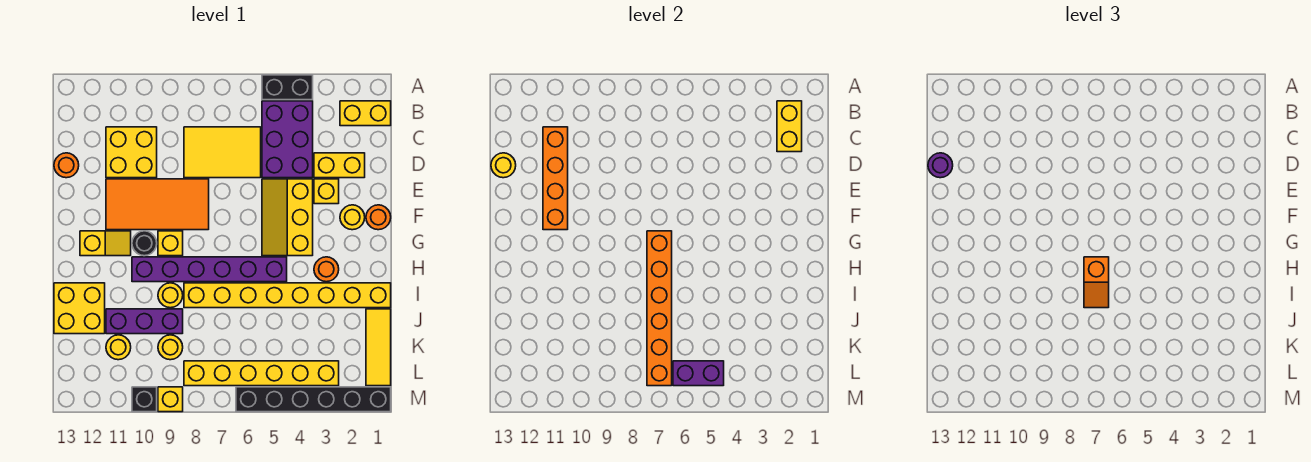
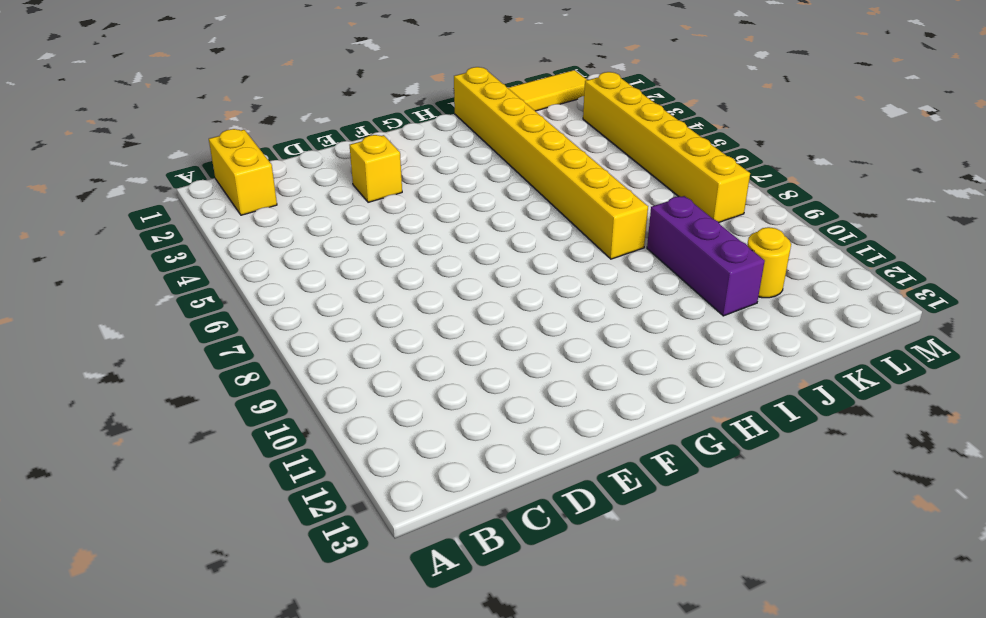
none -> black 1x2 brick [262,75,313,100]
none -> purple 2x3 brick [262,101,313,178]
none -> yellow 2x3 tile [184,127,261,178]
none -> yellow 2x2 brick [106,127,157,178]

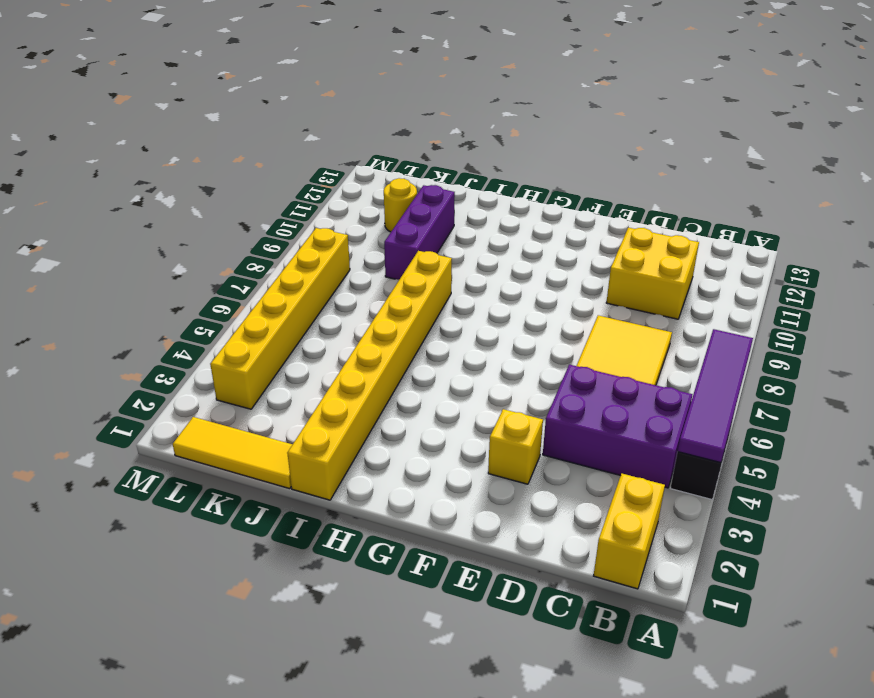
purple 1x4 tile [678,329,753,463] -> none
none -> yellow 1x2 brick [314,153,365,178]
none -> orange 1x1 round brick [54,153,79,178]
none -> yellow 2x3 slope [262,179,313,256]
none -> orange 2x4 tile [106,179,209,230]

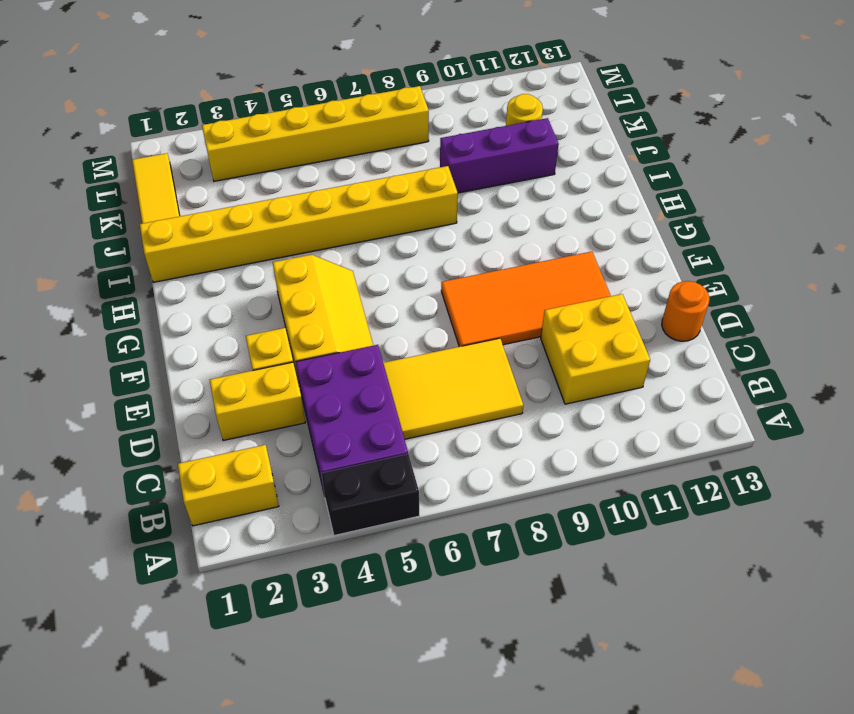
none -> orange 1x1 round brick [366,205,391,230]
none -> yellow 1x1 round brick [340,205,365,230]
none -> yellow 1x1 brick [158,231,183,256]
none -> black 1x1 round brick [132,231,157,256]

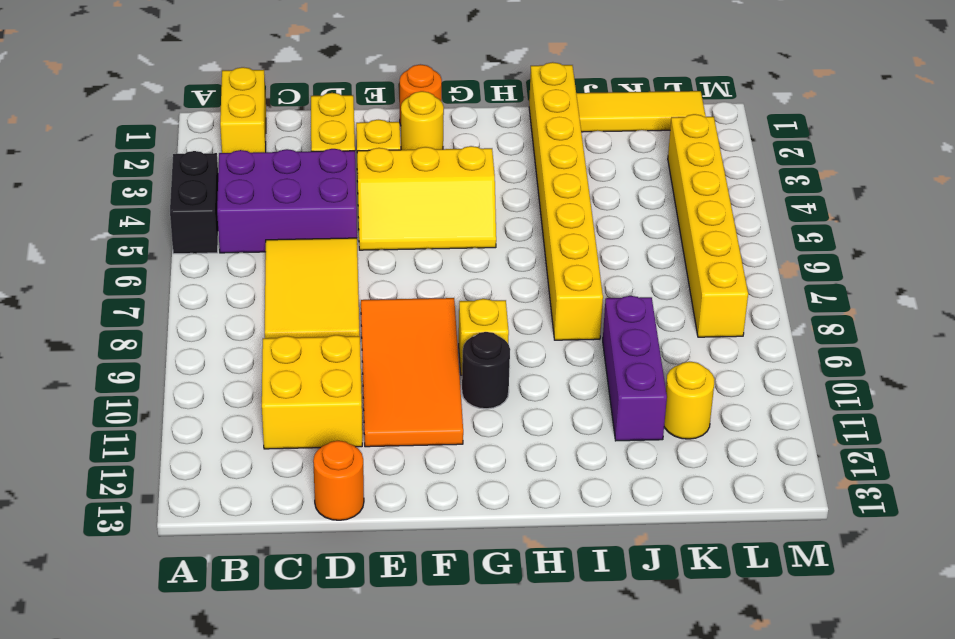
none -> yellow 1x2 slope [80,231,131,256]
none -> orange 1x1 round brick [314,257,339,282]
none -> purple 1x6 brick [132,257,287,282]
none -> yellow 1x1 round brick [158,283,183,308]

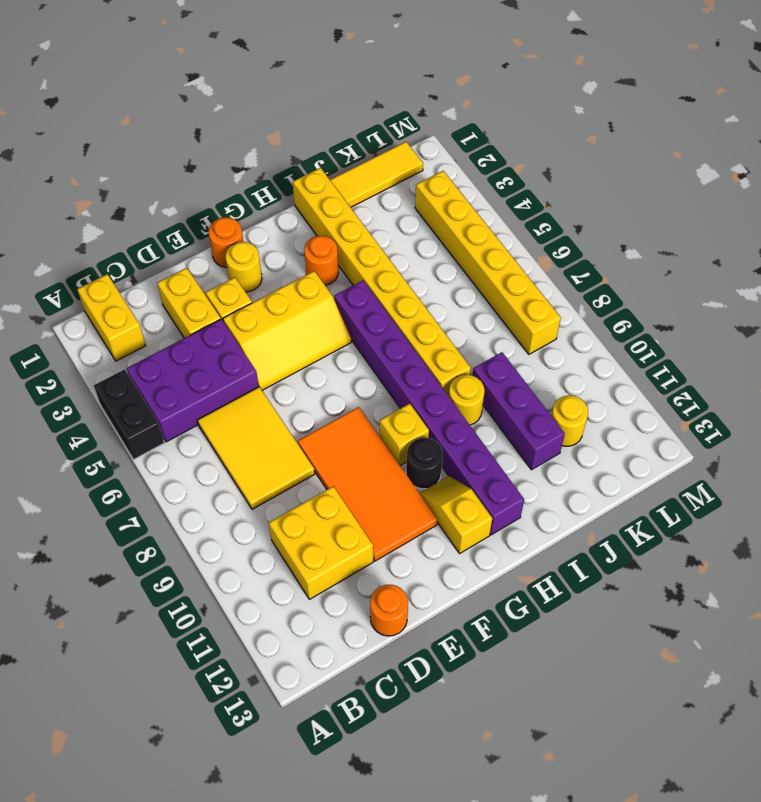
purple 1x8 brick [334,281,524,535] -> purple 1x6 brick [132,257,287,282]
none -> yellow 2x2 brick [54,283,105,334]
none -> yellow 1x1 round brick [158,335,183,360]
none -> black 1x6 brick [236,387,391,412]
none -> yellow 1x1 brick [158,387,183,412]

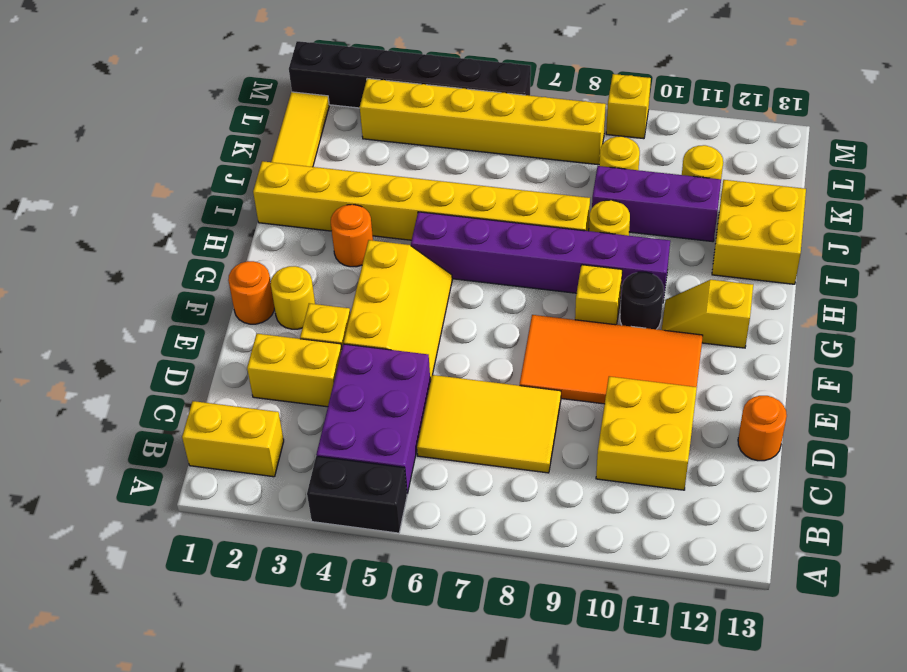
none -> black 1x1 brick [132,387,157,412]
none -> yellow 1x2 brick [777,101,802,152]
none -> orange 1x4 brick [543,127,568,230]
none -> yellow 1x1 round brick [491,153,516,178]

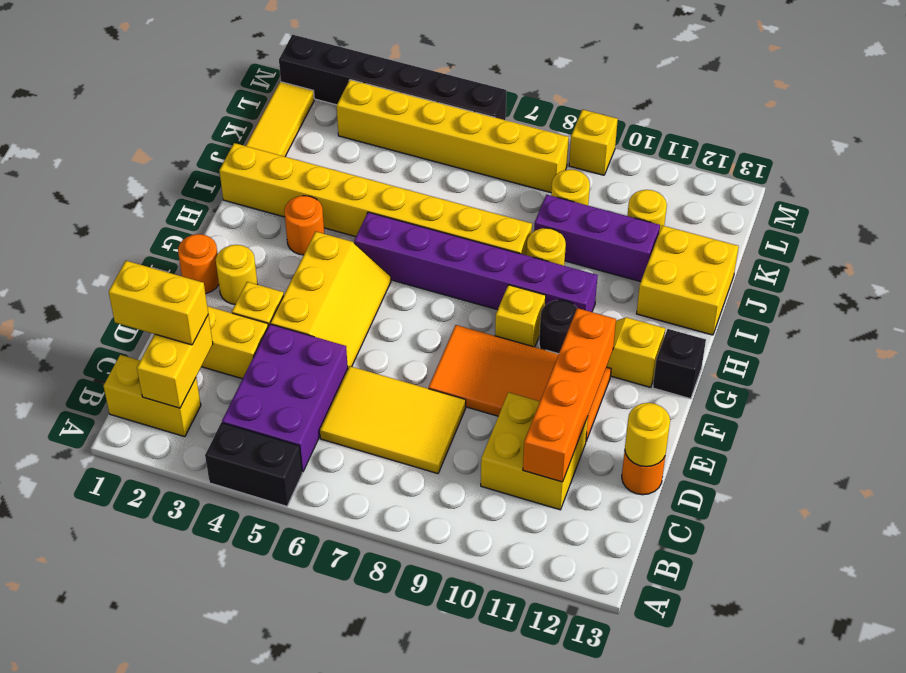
yellow 1x2 brick [109,261,208,345] -> none
black 1x1 brick [653,329,706,399] -> black 1x1 brick moved to [132,387,157,412]
none -> orange 1x6 brick [647,231,672,386]
none -> purple 1x2 brick [673,361,724,386]
none -> purple 1x1 round brick [928,153,953,178]
none -> orange 1x2 slope [1084,257,1109,308]

